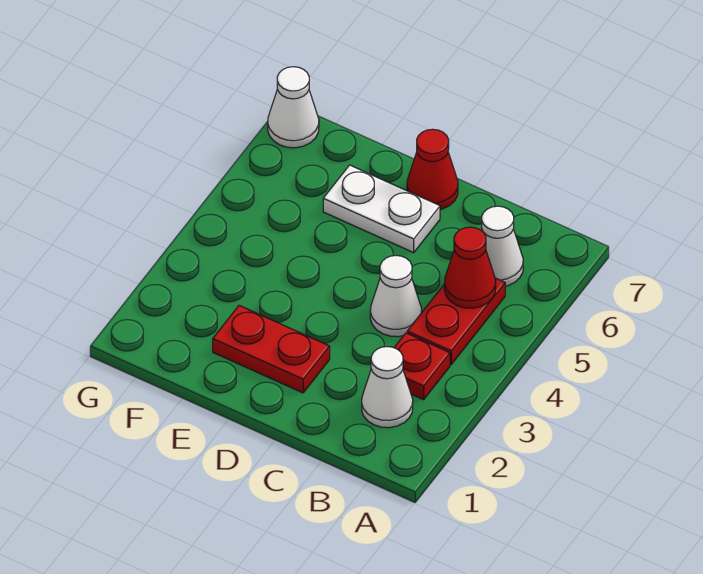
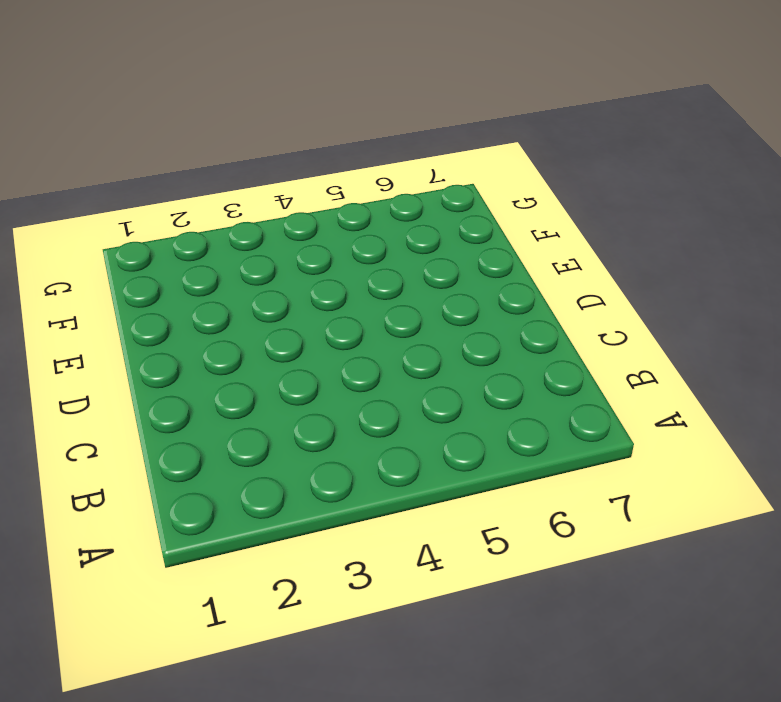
none -> white 1x1 cone [362,347,413,428]
none -> red 1x1 plate [394,333,450,400]

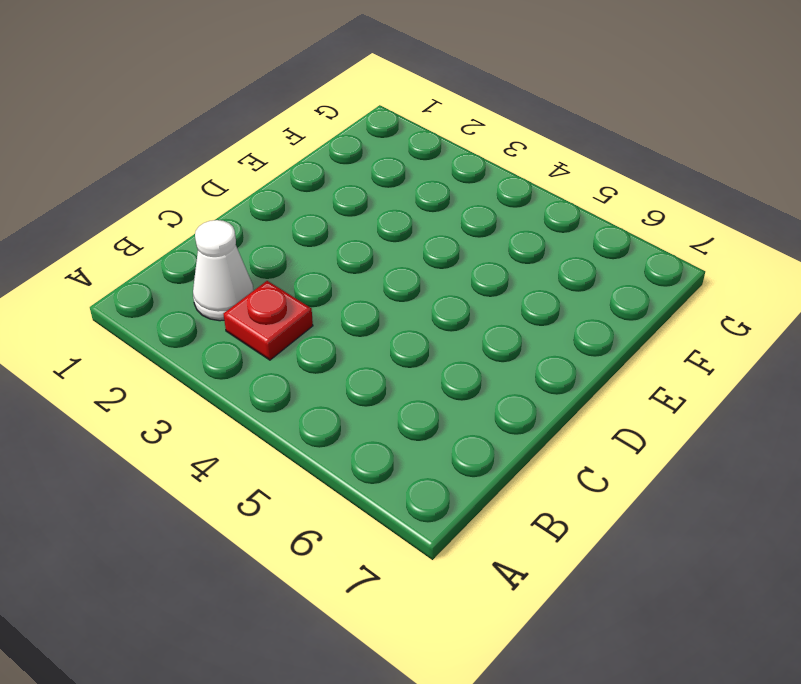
none -> red 1x2 plate [407,278,505,364]
none -> white 1x1 cone [481,206,523,286]

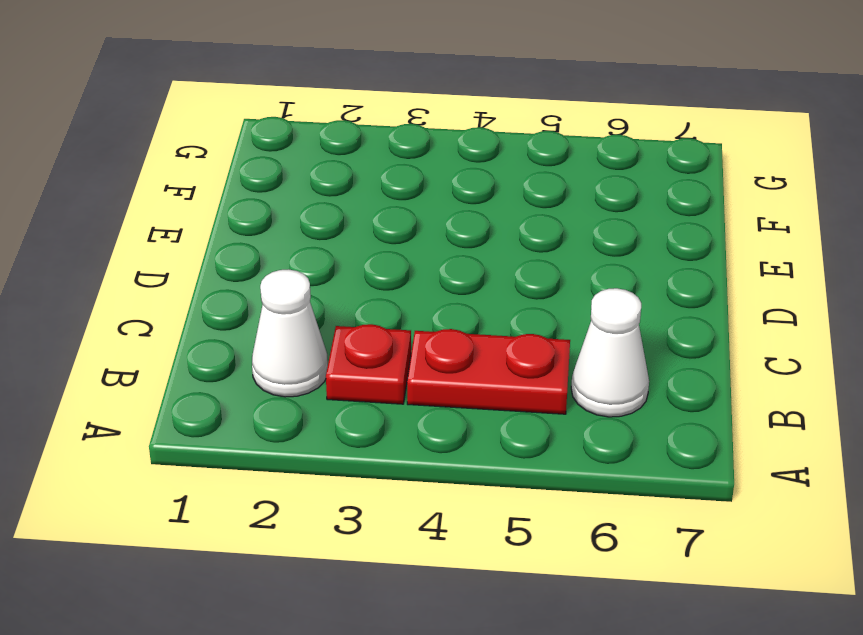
none -> white 1x1 cone [370,255,422,337]
none -> red 1x2 plate [213,305,330,393]

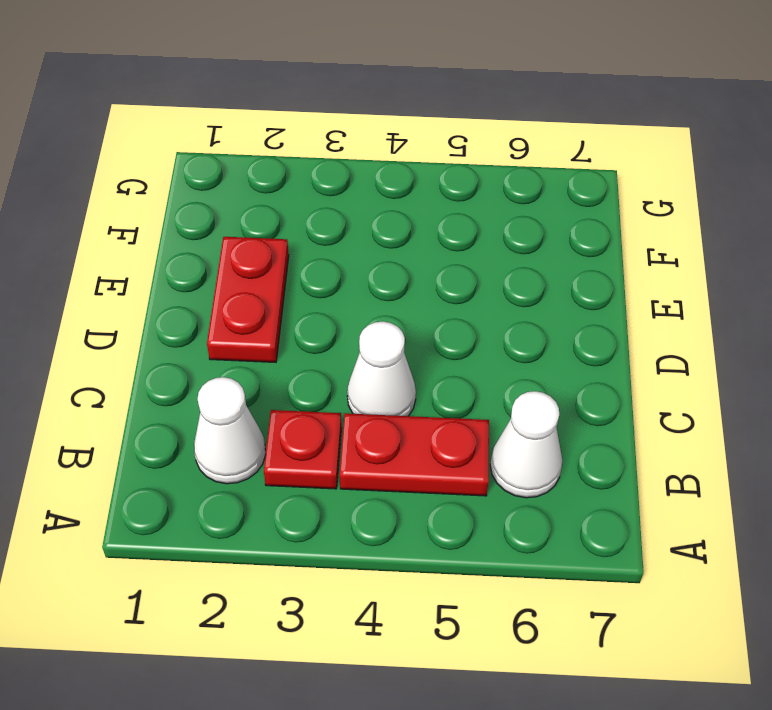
none -> white 1x2 plate [323,165,440,253]
none -> red 1x1 cone [407,129,458,209]

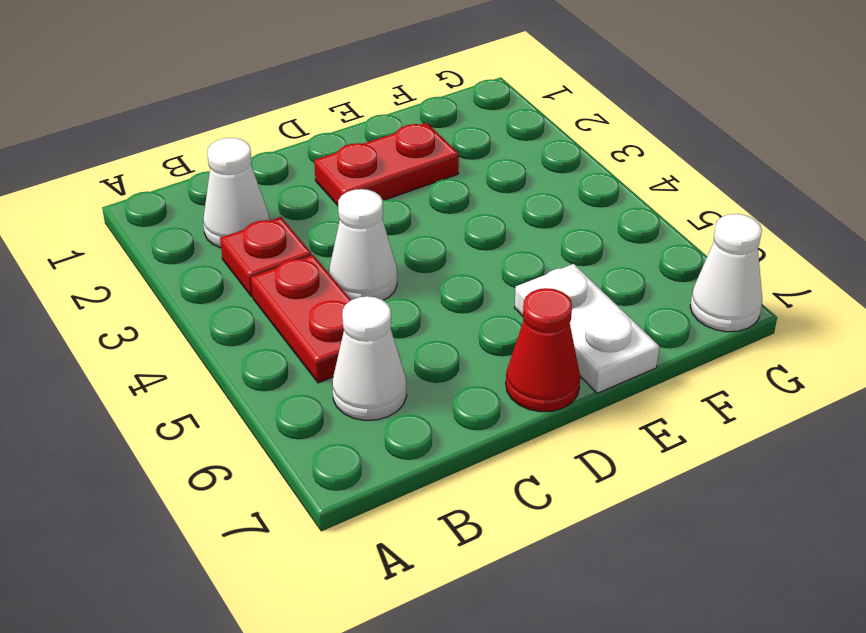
white 1x2 plate [515,264,659,393] -> white 1x2 plate turned to [323,165,440,253]
none -> red 1x1 cone [444,227,496,308]

